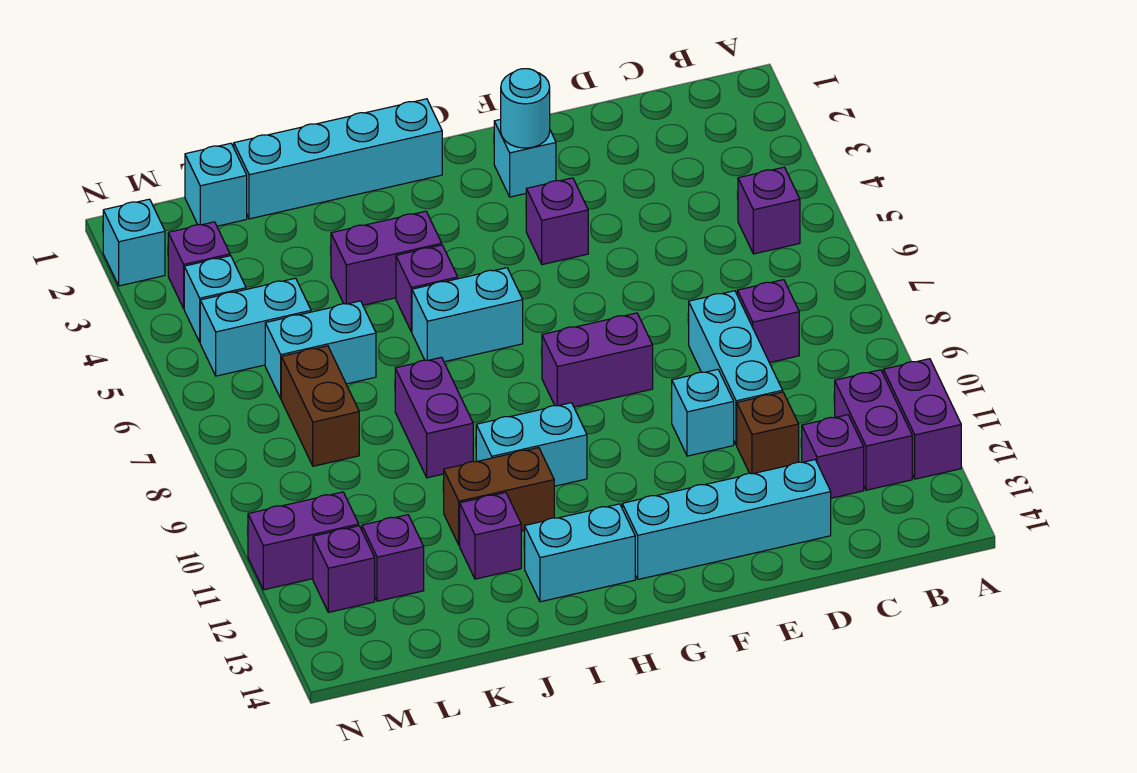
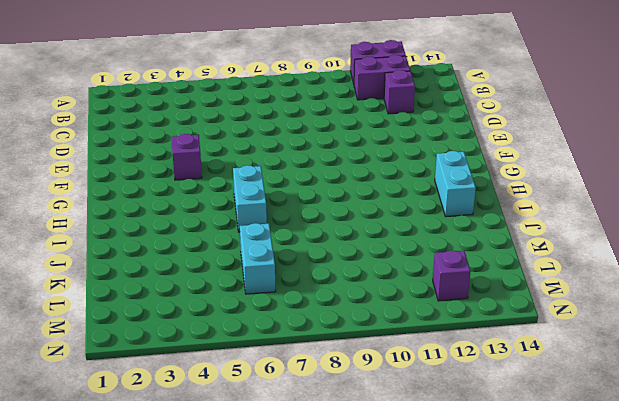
none -> purple 1x1 brick [738,167,800,254]
none -> purple 1x1 brick [737,280,799,363]
none -> cyan 1x3 brick [689,291,783,445]
none -> brown 1x1 brick [737,392,799,474]

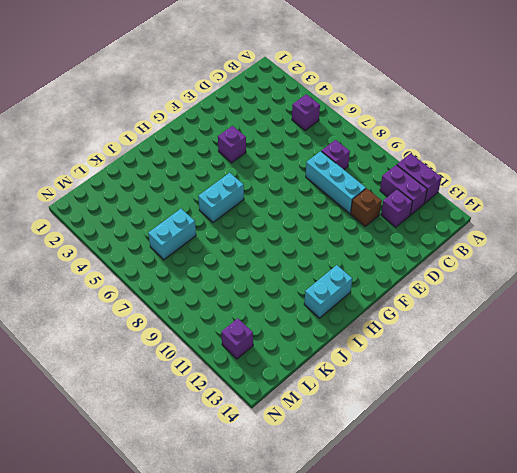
none -> cyan 1x4 brick [622,460,831,579]
none -> cyan 1x1 brick [671,369,734,456]
none -> cyan 1x1 brick [494,119,556,197]
none -> purple 1x2 brick [542,313,653,407]

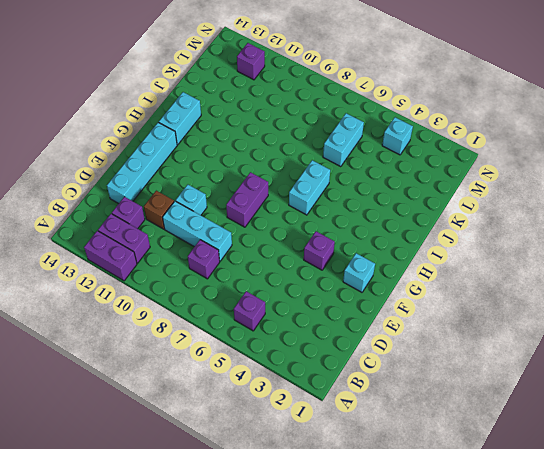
none -> cyan 1x4 brick [234,99,442,219]
none -> cyan 1x2 brick [476,403,587,486]
none -> purple 1x2 brick [331,211,442,305]
none -> purple 1x1 brick [396,245,458,332]

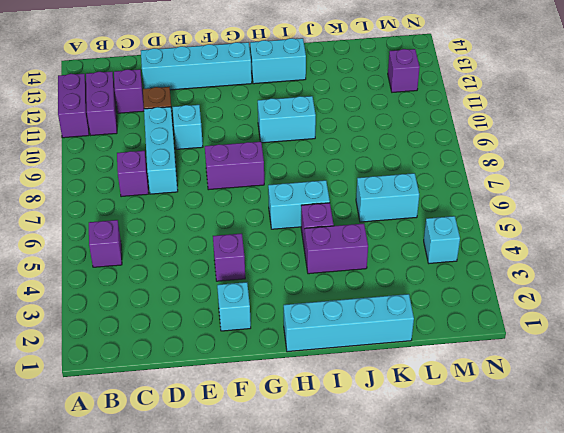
none -> brown 1x2 brick [444,448,554,545]
none -> purple 1x2 brick [395,357,473,478]
none -> purple 1x1 brick [460,492,521,579]
none -> cyan 1x1 brick [185,143,247,226]

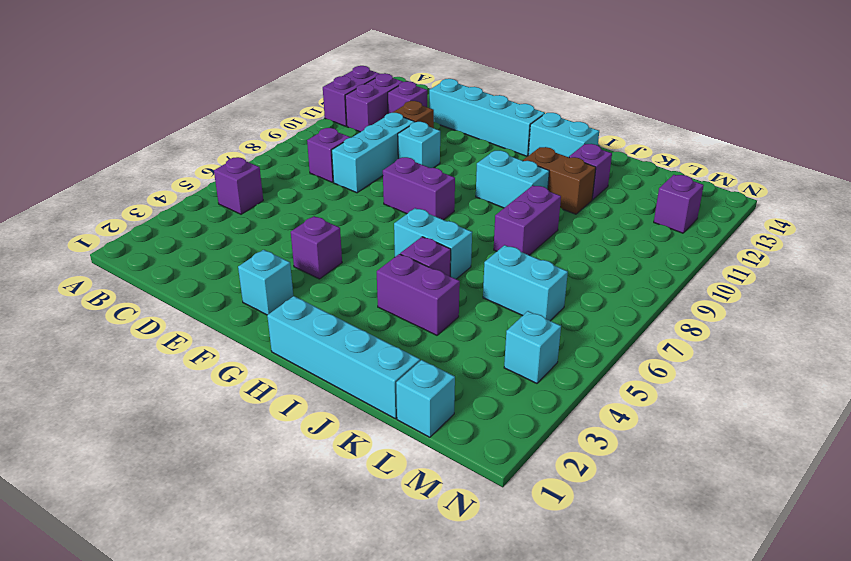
none -> cyan 1x2 brick [200,278,311,376]
none -> brown 1x2 brick [281,346,359,466]
none -> purple 1x1 brick [362,515,424,601]
none -> purple 1x1 brick [168,222,230,308]

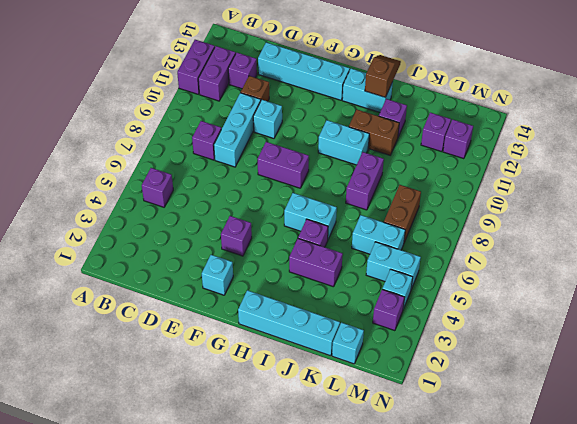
brown 1x2 slope [365,55,401,97] -> none
none -> purple 1x2 brick [248,492,359,590]
none -> cyan 1x1 brick [103,199,165,286]
none -> cyan 1x1 round brick [501,69,550,148]

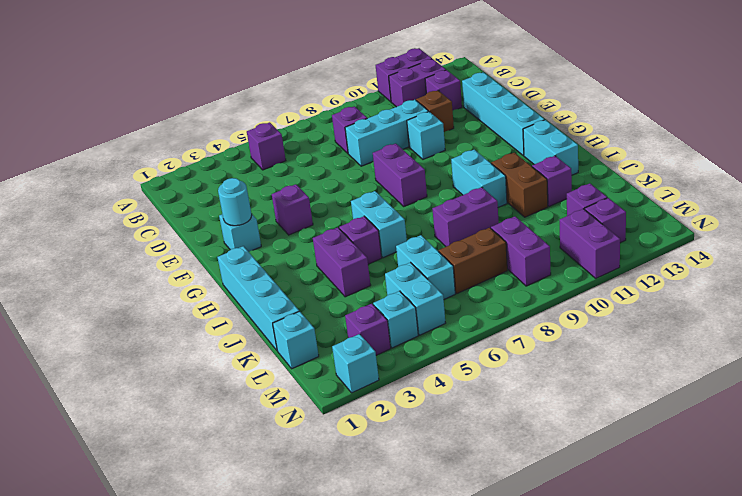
purple 1x2 brick [491,216,551,286] -> none

